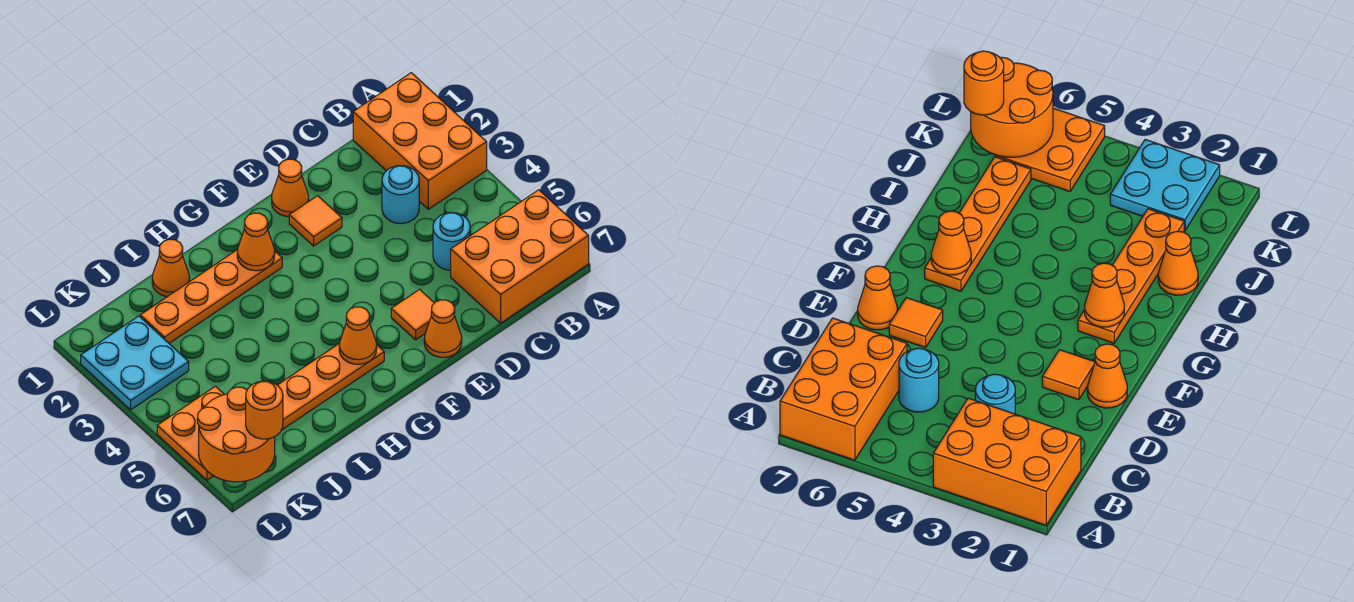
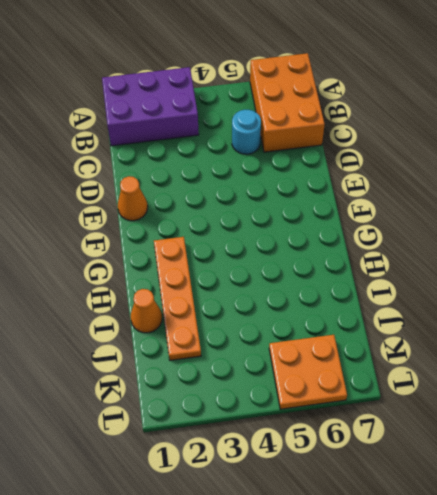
purple 2x3 brick [102,67,199,146] -> orange 2x3 brick [353,73,487,209]
none -> cyan 1x1 round brick [382,166,419,224]
none -> orange 1x1 tile [289,196,342,246]
none -> orange 1x1 tile [391,289,434,340]

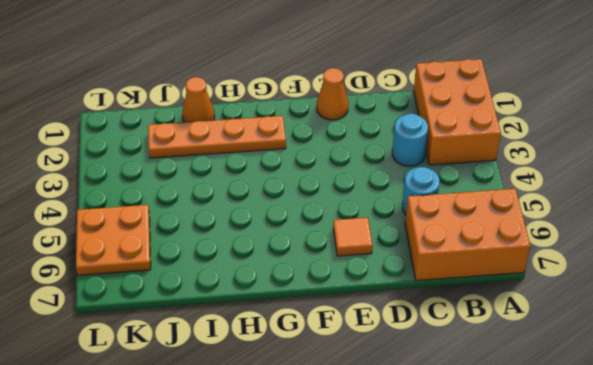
none -> orange 1x1 tile [289,196,342,246]
none -> orange 1x1 cone [424,300,462,357]
none -> orange 1x4 plate [277,343,384,430]

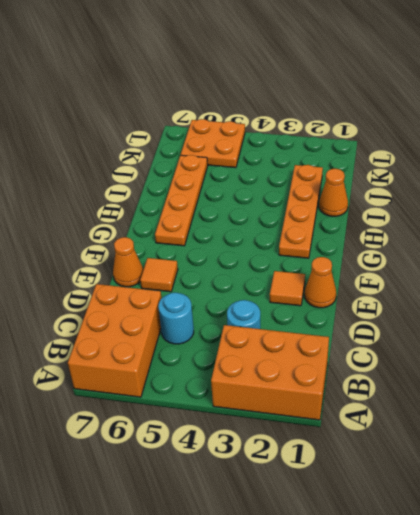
none -> cyan 2x2 plate [81,316,189,410]
none -> orange 1x1 cone [237,213,275,271]
none -> orange 1x1 cone [339,307,377,364]

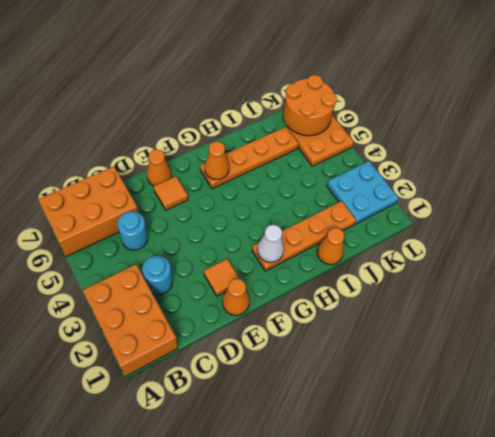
white 1x1 cone [257,225,284,262] -> orange 1x1 cone [237,213,275,271]
none -> orange 1x1 round brick [246,381,283,439]

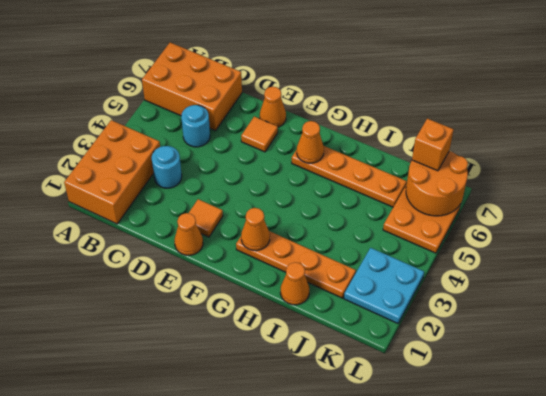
orange 1x1 brick [412,119,454,171] -> orange 1x1 round brick [246,381,283,439]

